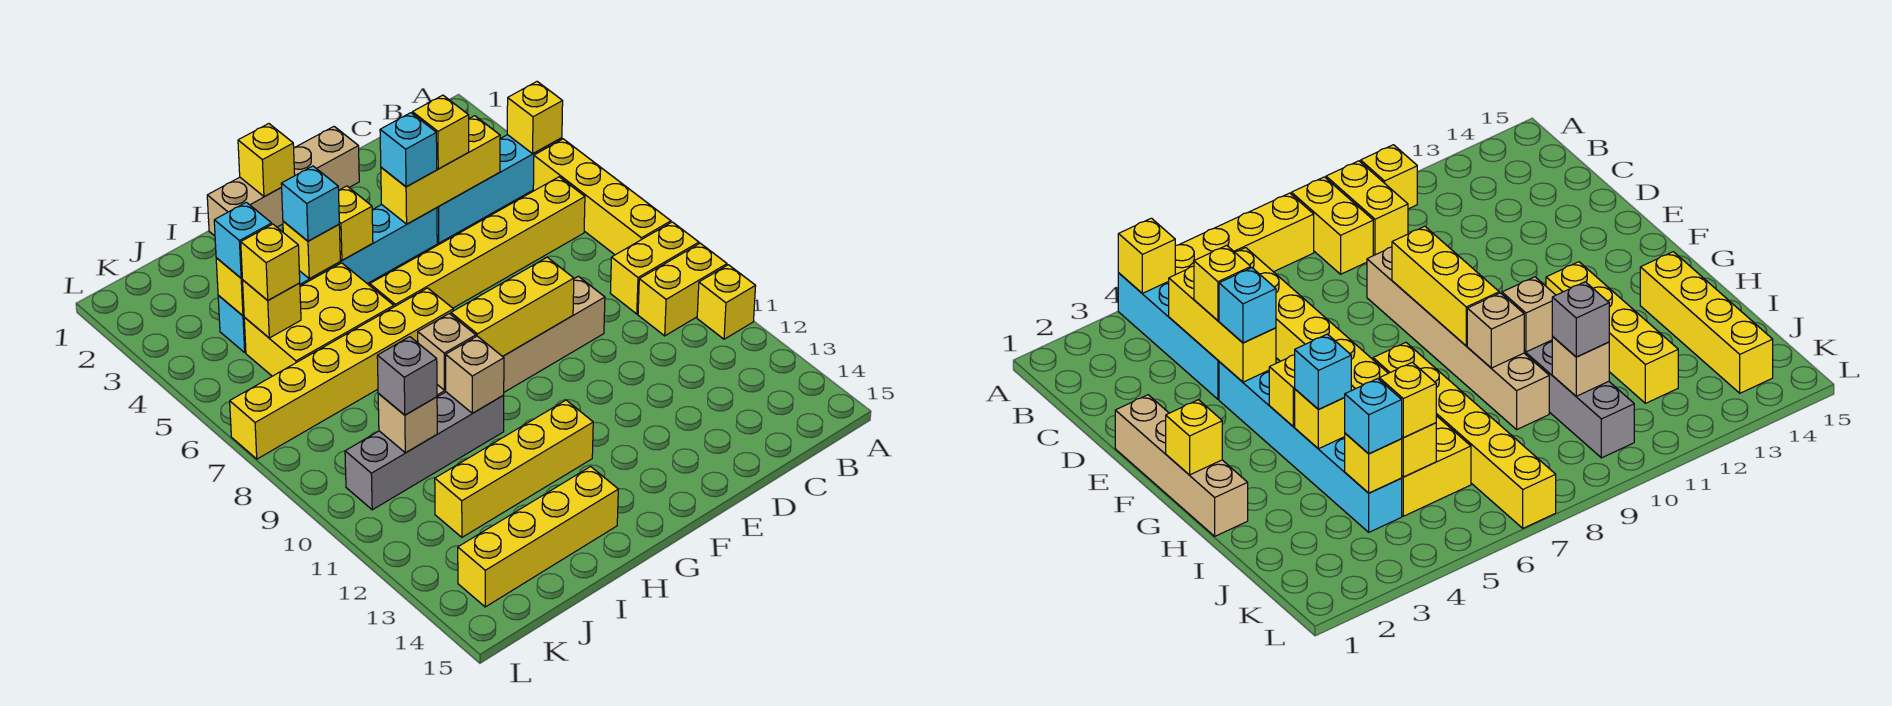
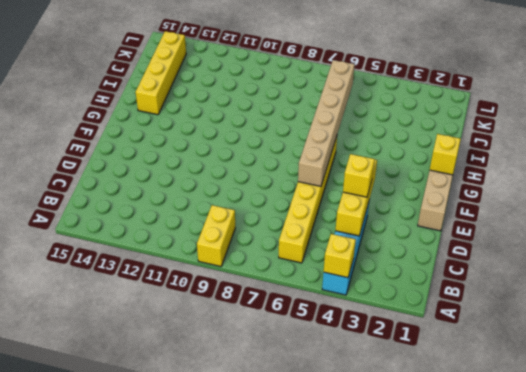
tan 1x6 brick [298,60,355,186] -> tan 1x6 brick moved to [437,276,605,397]
none -> yellow 1x4 brick [533,139,671,255]
none -> yellow 1x2 brick [638,243,727,336]
none -> yellow 1x1 brick [697,265,756,339]
none -> cyan 1x6 brick [218,205,437,352]

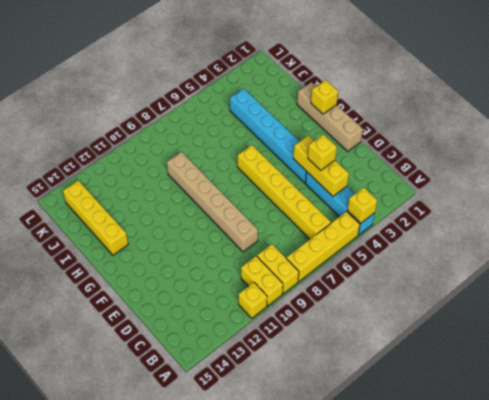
none -> yellow 1x6 brick [230,288,453,459]
none -> yellow 1x4 brick [435,400,593,537]
none -> yellow 2x3 brick [244,263,394,376]
none -> grey 1x4 brick [345,392,504,510]

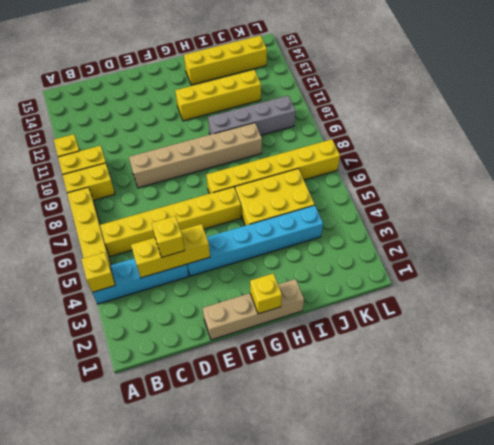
none -> yellow 1x3 brick [451,257,574,357]
none -> yellow 1x1 brick [339,186,373,260]
none -> yellow 1x1 brick [283,221,340,279]
none -> tan 1x1 brick [418,314,476,390]

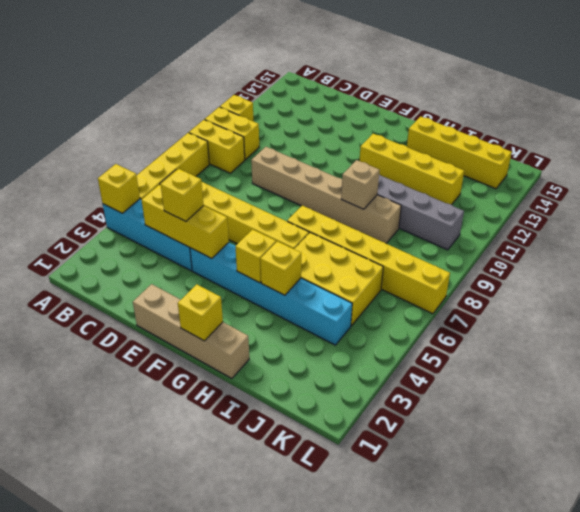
none -> yellow 1x3 brick [451,257,574,357]
none -> tan 1x1 brick [446,336,504,413]
none -> yellow 1x1 brick [216,258,244,316]
none -> yellow 1x1 brick [243,280,301,338]

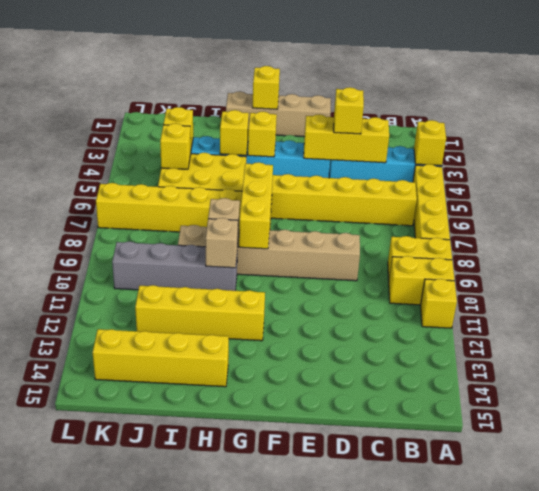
yellow 1x3 brick [239,162,273,249] -> yellow 1x3 brick turned to [451,257,574,357]
none -> tan 1x1 brick [378,394,437,453]
none -> cyan 1x1 brick [380,113,437,187]
none -> cyan 1x1 brick [281,166,339,241]
none -> cyan 1x1 brick [214,202,272,278]

